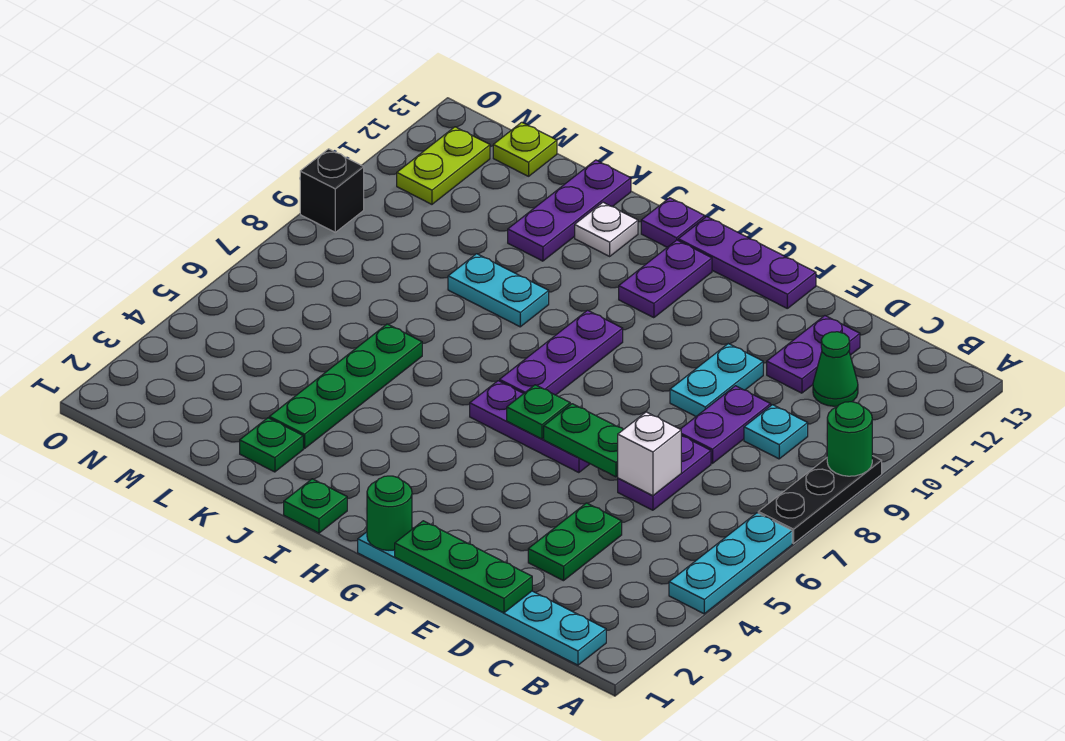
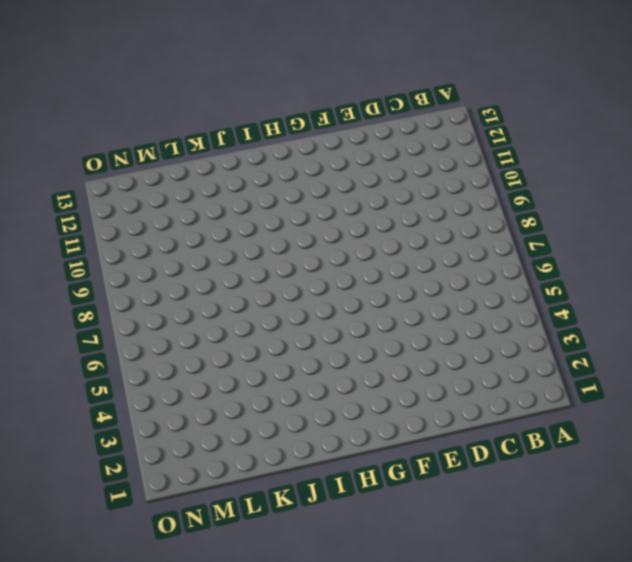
none -> cyan 1x3 plate [669,513,792,614]
none -> black 1x3 plate [758,456,882,543]
none -> cyan 1x6 plate [358,532,606,665]
none -> cyan 1x1 plate [744,405,808,459]

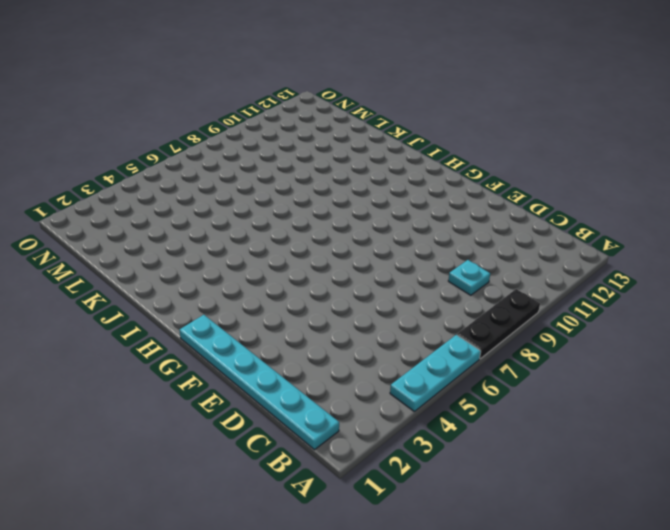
none -> green 1x1 cone [813,332,858,406]
none -> green 1x2 plate [528,503,622,581]
none -> purple 1x2 plate [618,435,711,510]
none -> purple 1x2 plate [681,386,771,463]

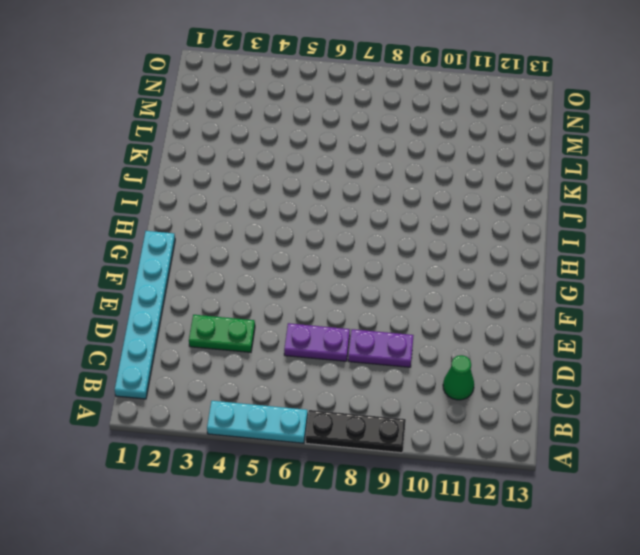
none -> cyan 1x1 plate [744,405,808,459]
none -> purple 1x2 plate [767,316,860,393]
none -> cyan 1x2 plate [670,344,763,416]
none -> purple 1x3 plate [470,381,590,473]

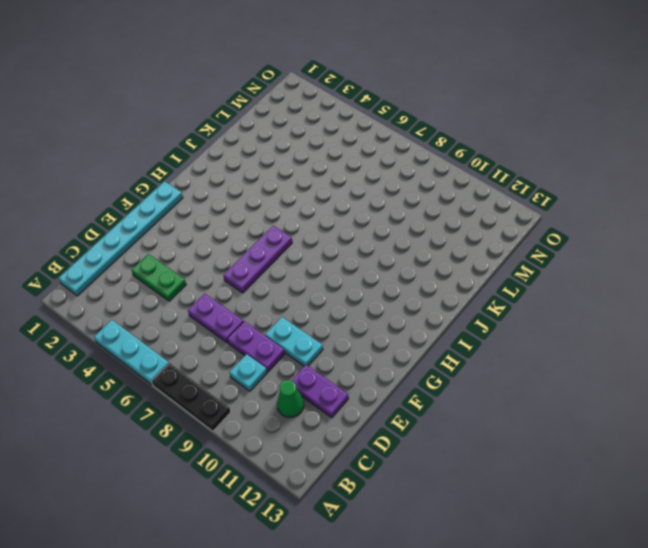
none -> purple 1x3 plate [678,217,816,308]
none -> purple 1x3 plate [500,310,623,395]
none -> purple 1x2 plate [619,240,712,318]
none -> green 1x1 plate [284,479,347,533]

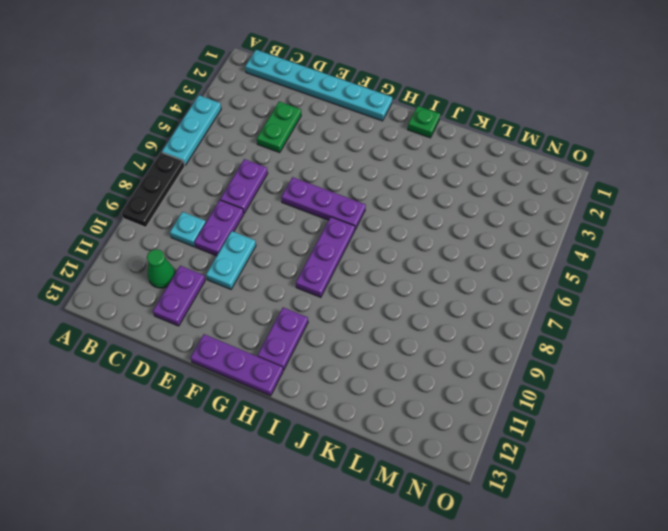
none -> purple 1x1 plate [641,198,705,247]
none -> cyan 1x2 plate [448,254,549,327]
none -> white 1x1 plate [575,202,638,256]
none -> green 1x1 plate [240,418,303,472]

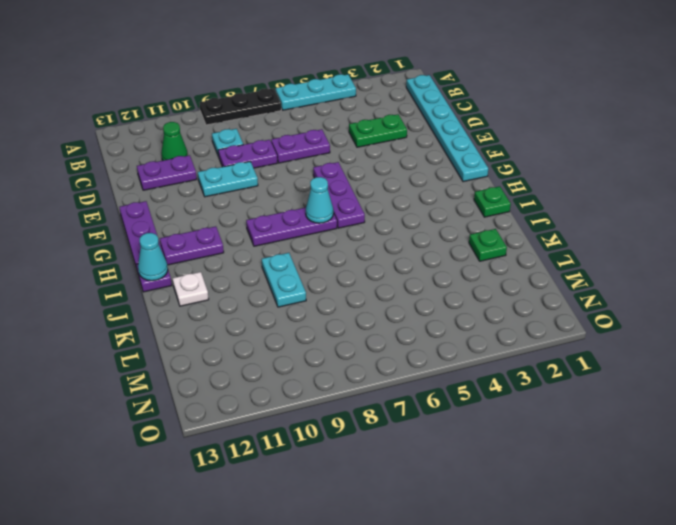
cyan 1x1 cone [306,177,333,223] -> none
cyan 1x1 cone [138,233,168,281] -> none
none -> green 1x4 plate [269,324,422,448]
none -> purple 1x3 plate [508,160,631,261]
none -> lime 1x1 plate [493,122,557,176]
none -> lime 1x2 plate [397,127,490,204]

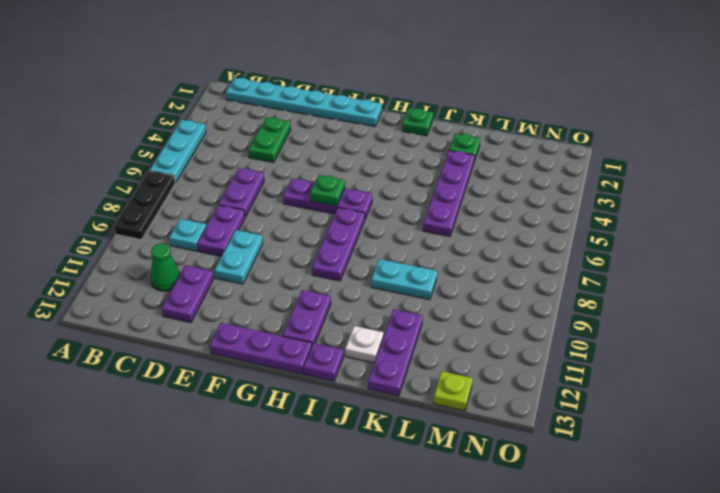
purple 1x4 plate [423,150,475,236] -> green 1x4 plate [269,324,422,448]
none -> lime 1x2 plate [397,127,490,204]
none -> black 1x1 brick [300,149,364,232]
none -> green 1x1 round brick [827,402,872,476]
none -> green 1x3 plate [395,521,532,613]

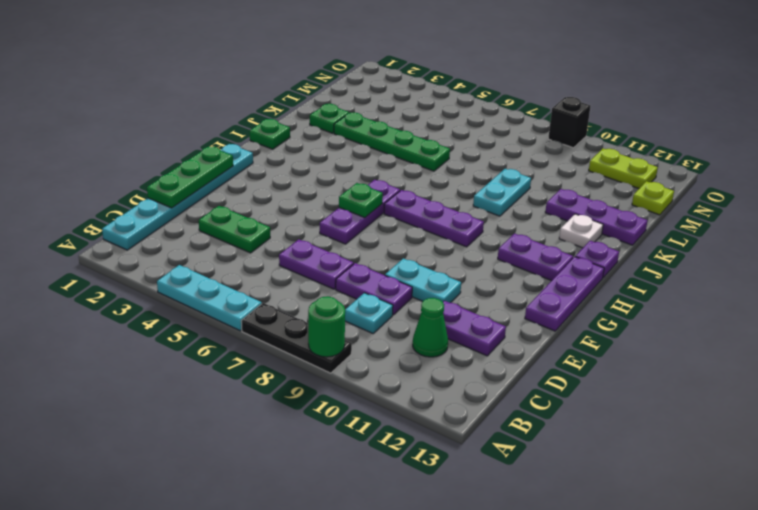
none -> white 1x1 brick [618,412,681,496]
none -> green 1x2 plate [544,404,623,477]
none -> green 1x1 round brick [367,476,412,550]

